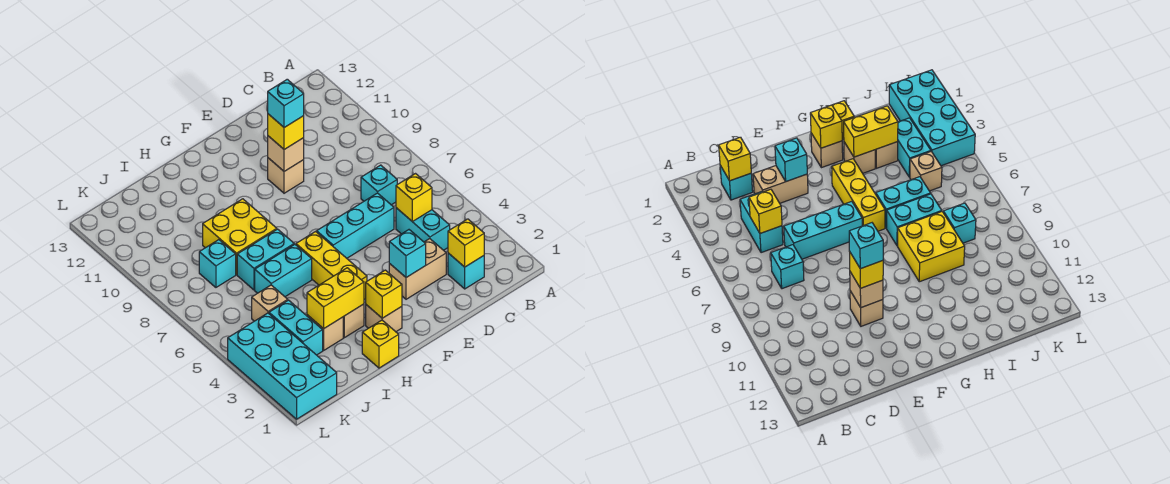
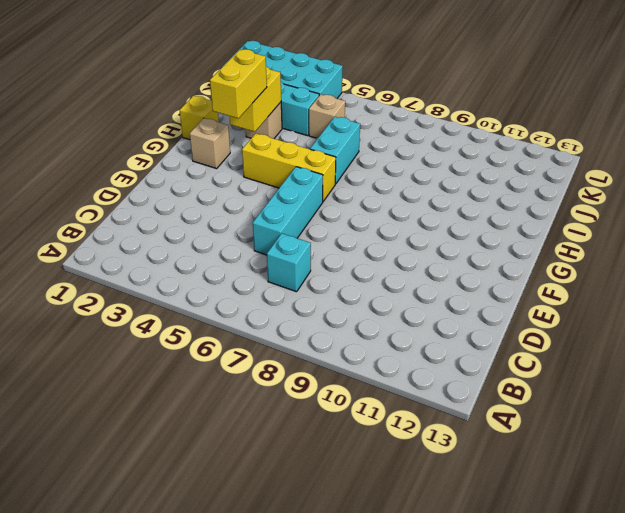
yellow 1x2 brick [210,49,267,118] -> none
none -> cyan 1x1 brick [448,253,484,289]
none -> cyan 1x2 brick [396,208,450,250]
none -> tan 1x2 brick [389,239,446,299]

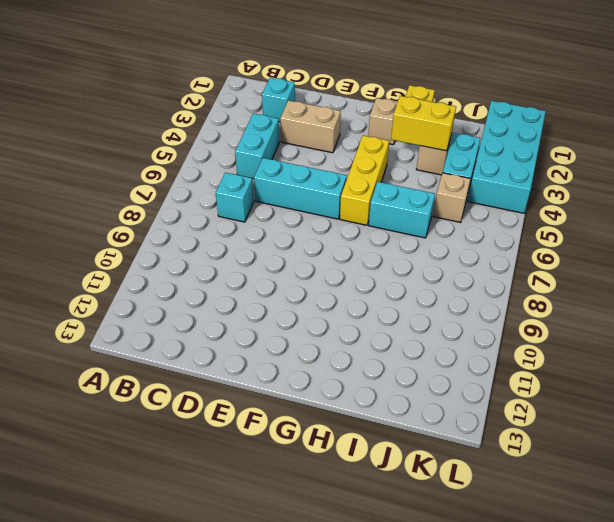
none -> tan 1x1 brick [268,158,304,193]
none -> tan 1x1 brick [343,304,364,338]
none -> cyan 1x2 brick [237,229,294,290]

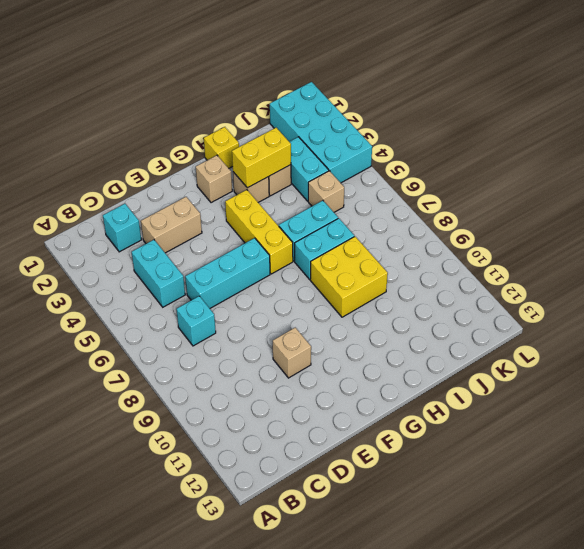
none -> cyan 1x1 brick [199,240,236,287]
none -> yellow 1x1 brick [448,219,484,267]
none -> yellow 1x1 brick [396,174,432,222]

